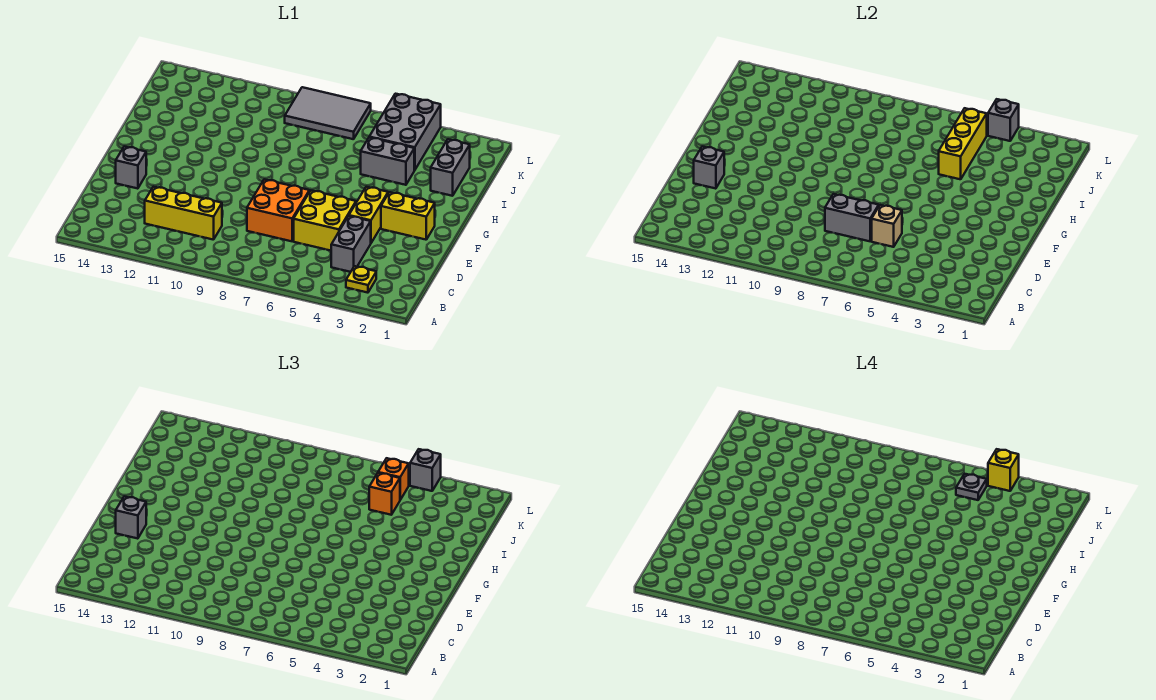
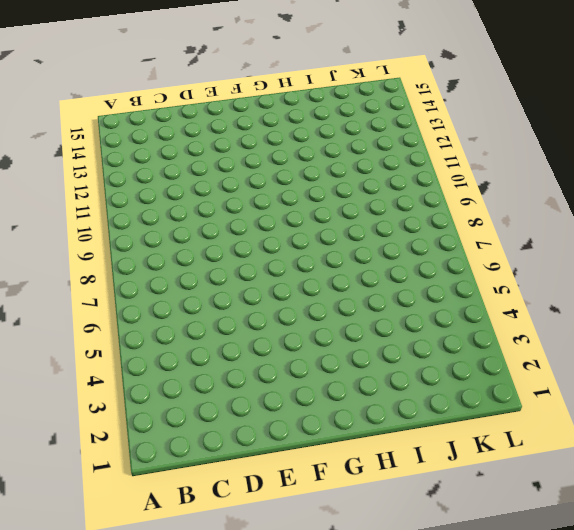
none -> yellow 1x1 plate [346,266,376,293]
none -> grey 1x2 brick [331,216,371,272]
none -> yellow 1x3 brick [145,187,222,240]

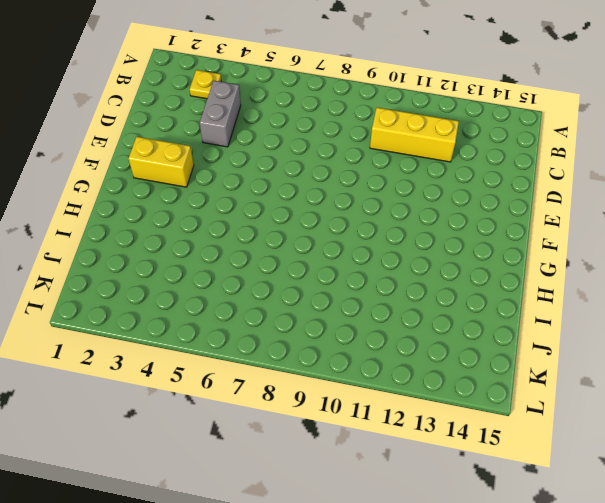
none -> yellow 2x2 brick [294,191,356,251]
none -> orange 2x2 brick [247,179,309,241]
none -> yellow 1x2 brick [349,187,388,243]

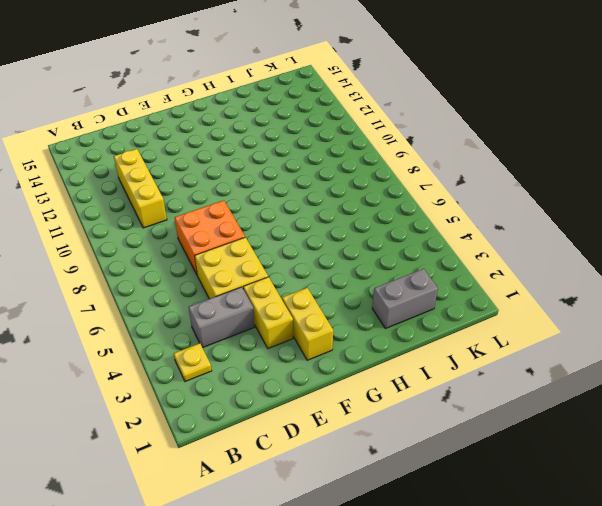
yellow 1x2 brick [243,277,293,349] -> yellow 1x2 brick turned to [349,187,388,243]
none -> grey 1x1 brick [116,147,146,189]
none -> grey 1x2 brick [361,137,414,185]
none -> grey 2x3 brick [370,94,441,170]

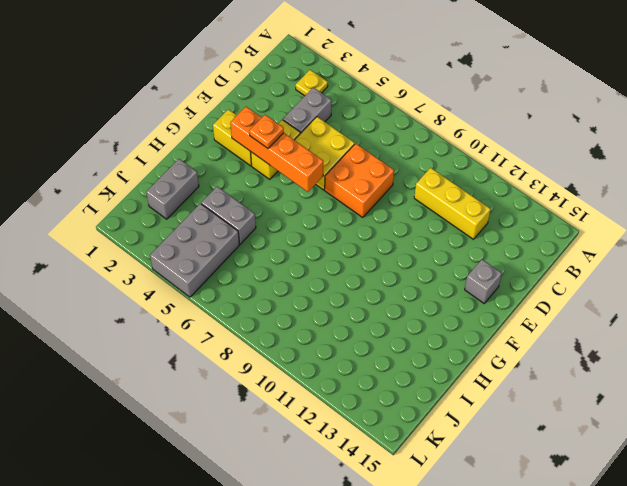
orange 1x4 brick [230,107,323,192] -> none
orange 1x1 plate [249,115,284,148] -> none
none -> grey 2x3 tile [285,87,371,139]
none -> tan 1x1 brick [872,205,902,247]
none -> grey 1x2 brick [825,194,879,241]

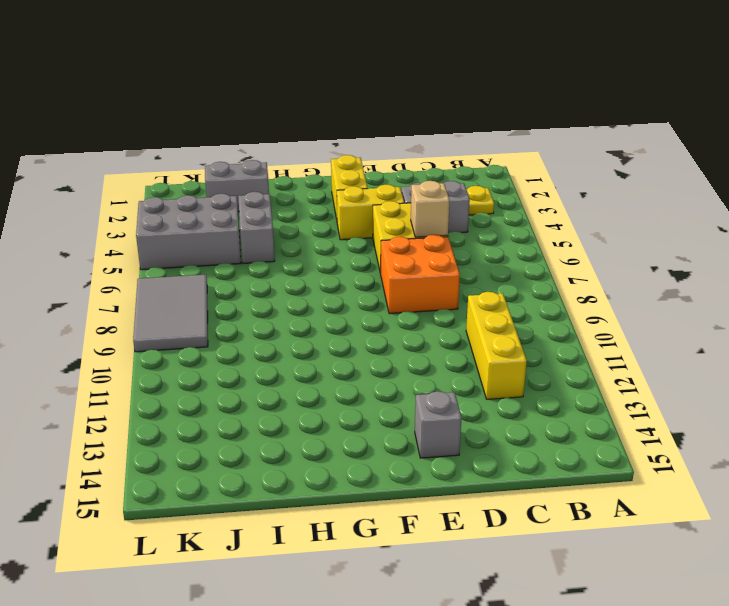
none -> grey 1x2 brick [825,194,879,241]
none -> grey 1x1 brick [694,147,724,189]
none -> yellow 1x3 brick [939,108,987,179]

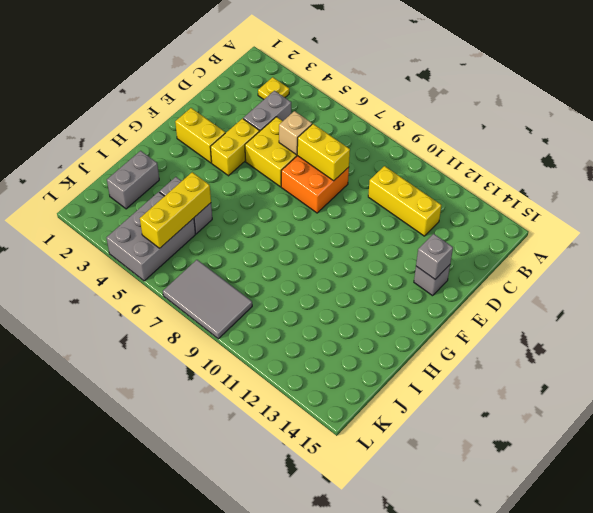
yellow 1x2 brick [297,124,350,181] -> grey 1x2 brick [825,194,879,241]
none -> grey 1x1 brick [988,99,1019,141]
none -> grey 1x1 brick [116,497,146,539]
none -> orange 1x1 brick [369,473,400,515]

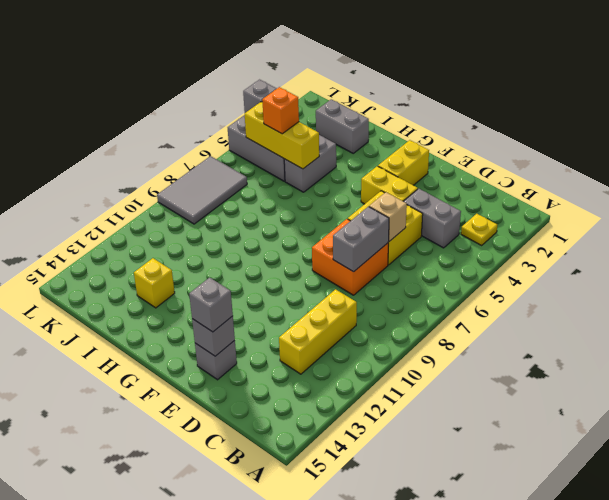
yellow 1x1 brick [134,258,175,308] -> yellow 1x1 brick moved to [988,449,1019,491]
none -> orange 1x1 brick [378,458,409,500]
none -> grey 1x1 brick [410,449,441,491]
none -> grey 1x1 plate [956,474,987,500]

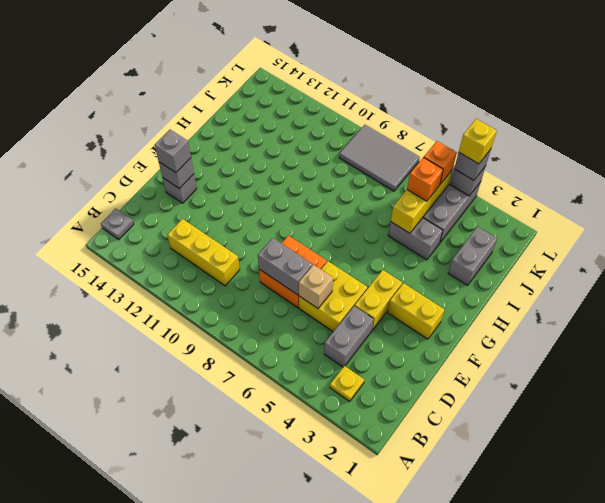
grey 1x1 plate [101,208,134,240] -> grey 1x1 plate moved to [956,474,987,500]

